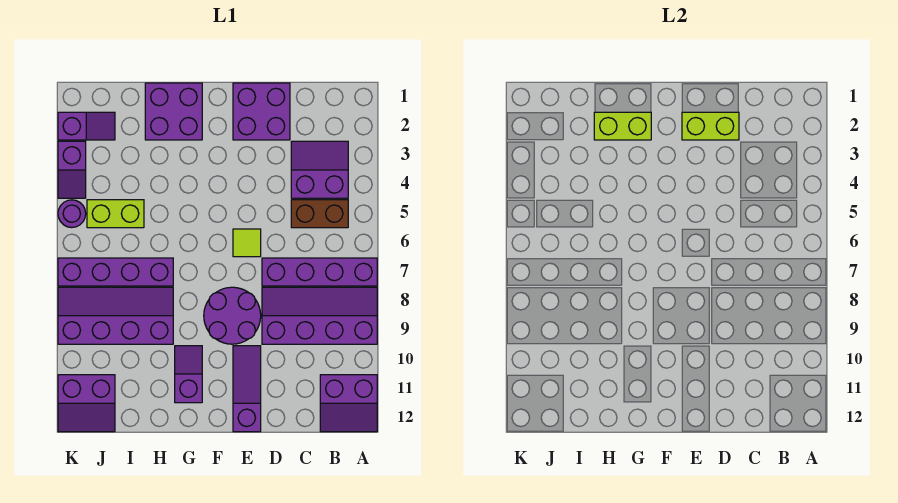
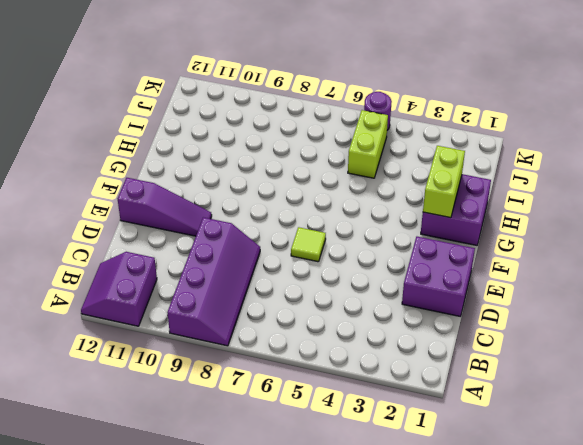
none -> purple 1x4 brick [262,258,377,286]
none -> purple 2x2 slope [291,141,348,198]
none -> brown 1x2 brick [291,200,348,228]

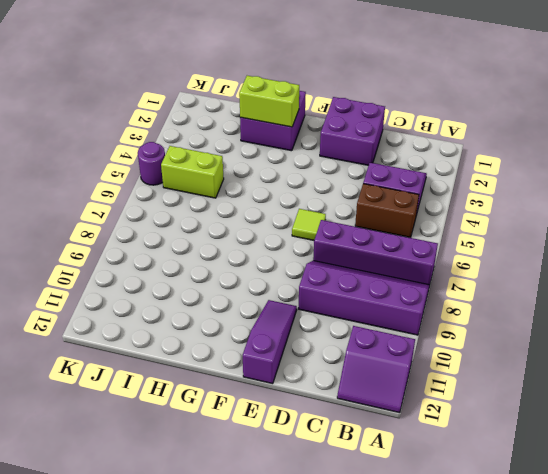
none -> purple 2x2 round brick [204,287,261,344]
none -> purple 1x2 slope [175,346,202,403]
none -> purple 1x4 brick [58,258,173,286]

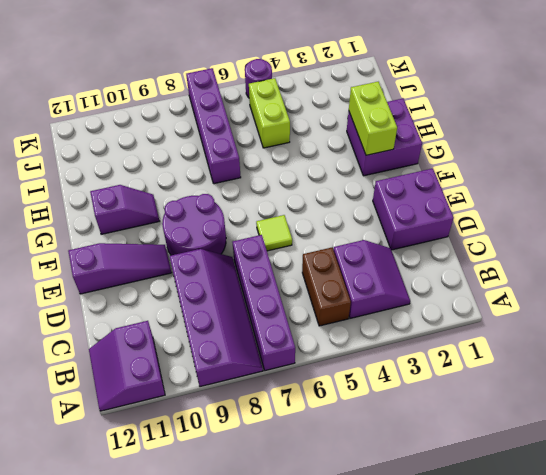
none -> purple 2x4 slope [58,287,173,344]
none -> purple 1x2 slope [58,112,115,140]
none -> purple 2x2 slope [58,375,115,432]

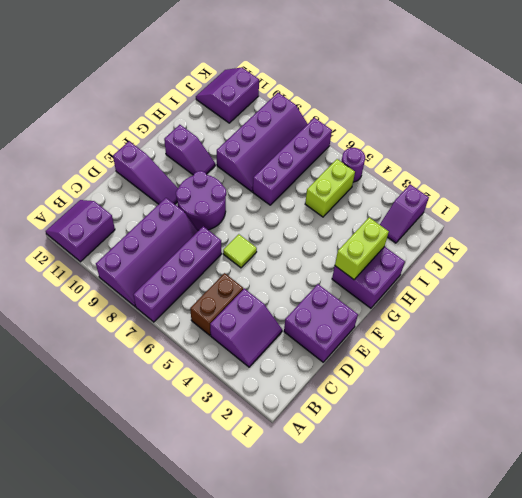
none -> purple 1x2 slope [58,141,86,198]
none -> lime 1x2 brick [682,112,739,140]

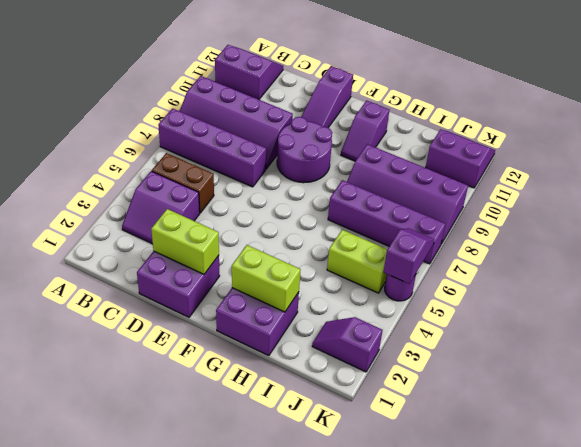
purple 1x2 slope [383,228,435,284] -> purple 1x2 slope moved to [58,141,86,198]
none -> lime 1x1 tile [233,229,261,257]

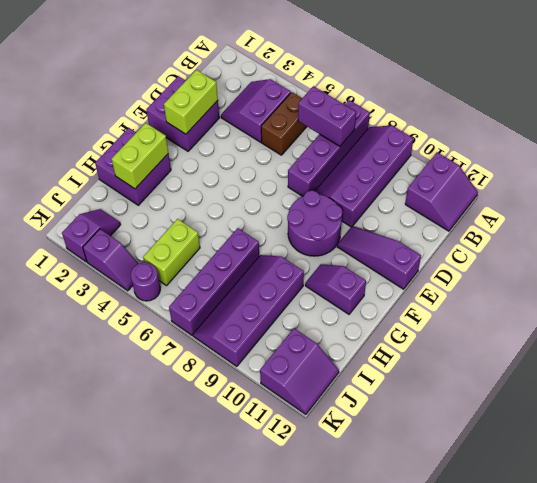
purple 1x2 brick [298,86,356,146] -> none
none -> lime 1x1 tile [233,229,261,257]

